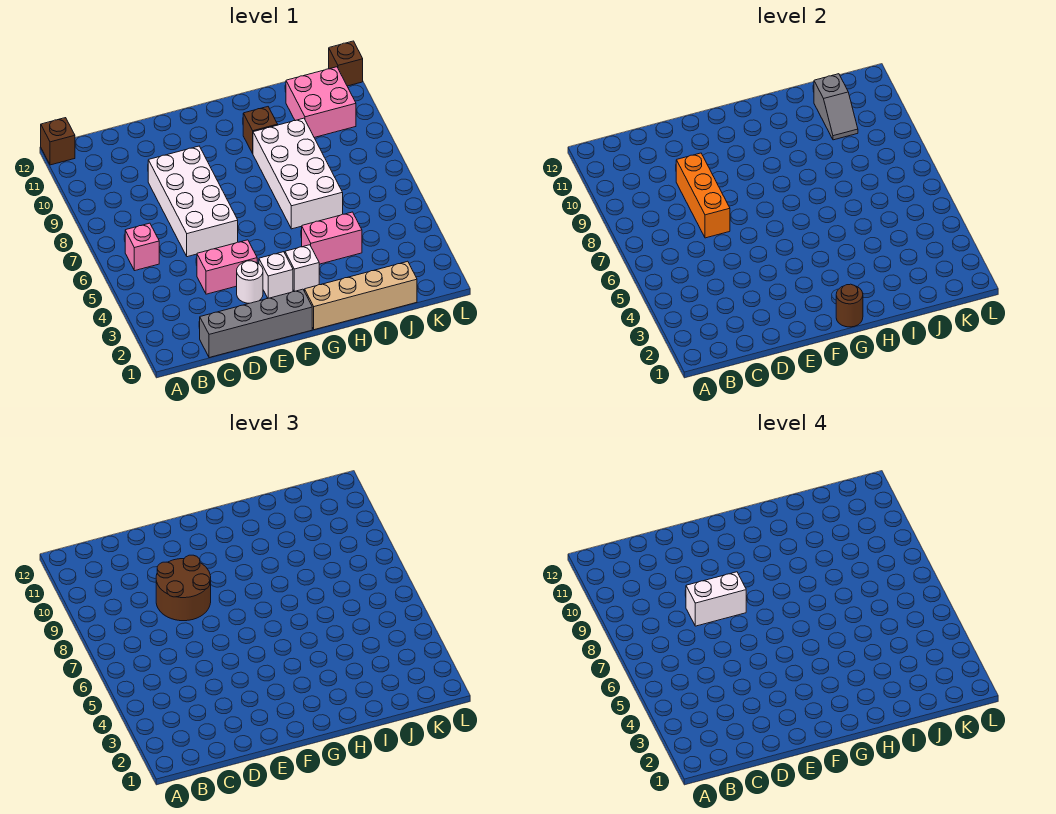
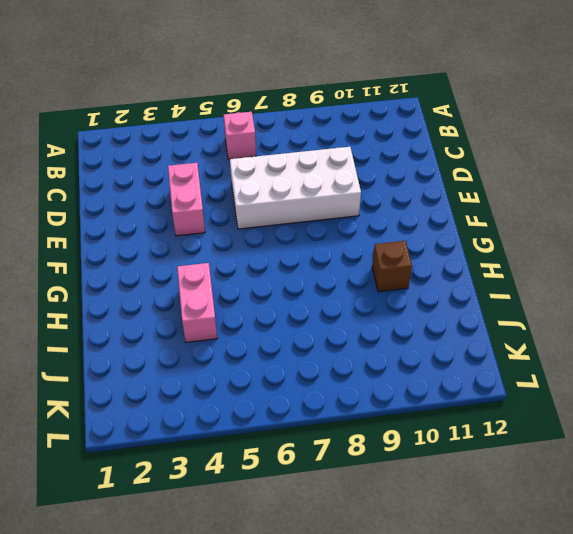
none -> brown 1x1 brick [41,118,75,165]
none -> grey 1x4 brick [200,289,312,358]
none -> white 1x1 round brick [237,261,263,303]

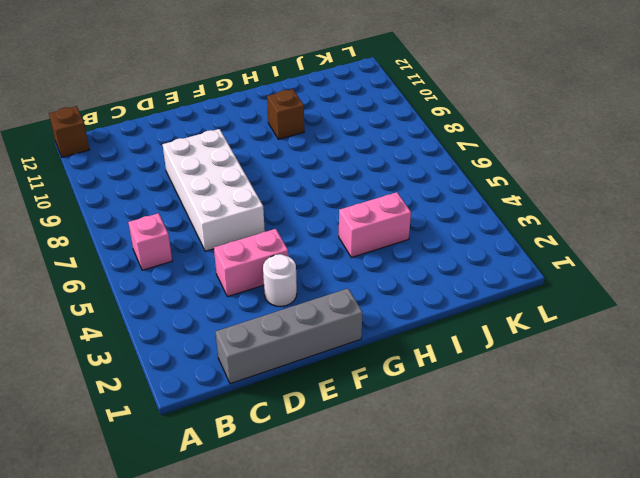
none -> white 1x1 brick [259,252,293,298]
none -> tan 1x4 brick [305,261,417,330]
none -> white 1x1 brick [285,245,319,292]

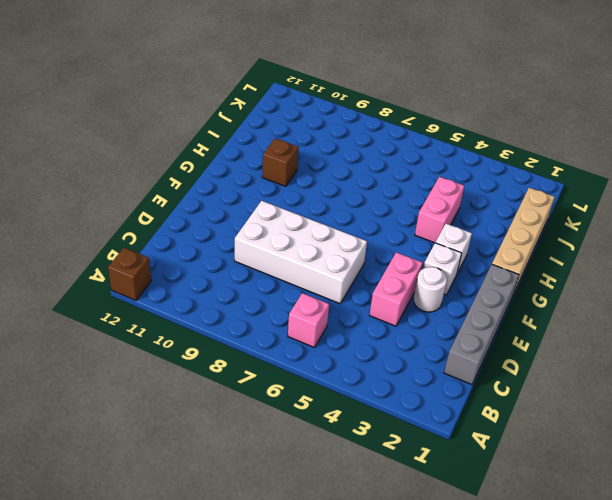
none -> white 2x4 brick [253,118,343,229]
none -> pink 2x2 brick [286,67,356,138]
none -> brown 1x1 brick [329,41,363,86]

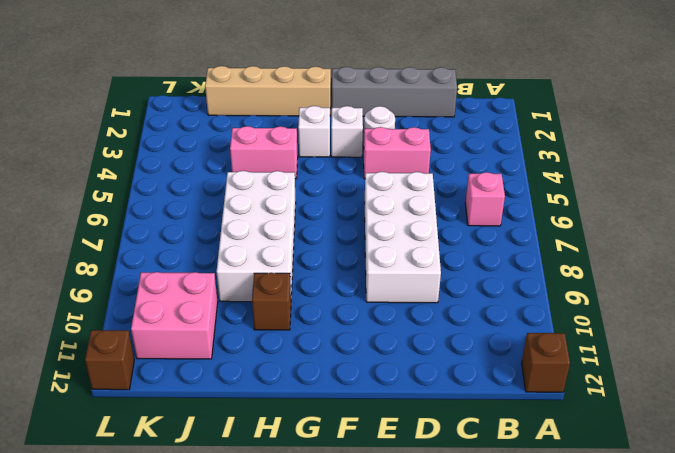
none -> orange 1x3 brick [676,153,730,238]
none -> brown 1x1 round brick [836,284,863,327]
none -> grey 1x2 slope [814,74,858,140]

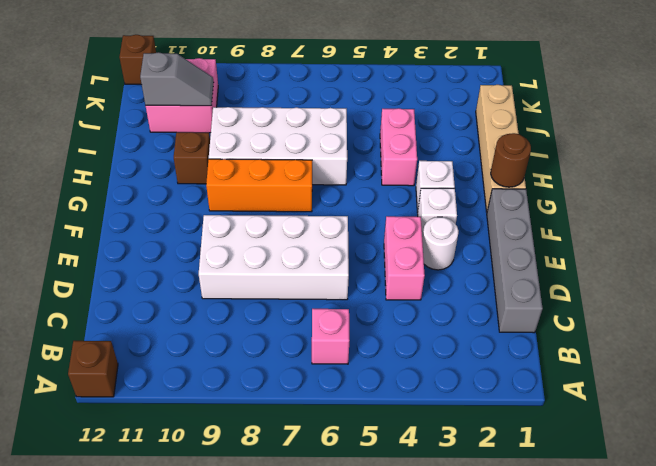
orange 1x3 brick [206,159,312,212] -> orange 1x3 brick moved to [676,153,730,238]
none -> brown 2x2 round brick [156,555,211,621]
none -> white 1x2 brick [686,572,746,626]

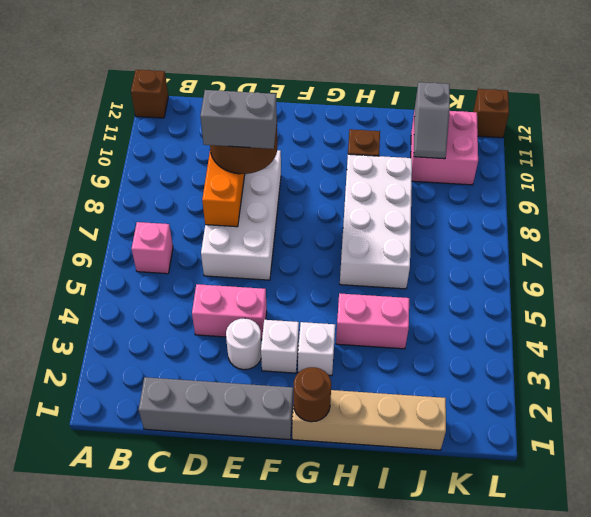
grey 1x2 brick [200,90,277,149] -> white 1x2 brick [686,572,746,626]

